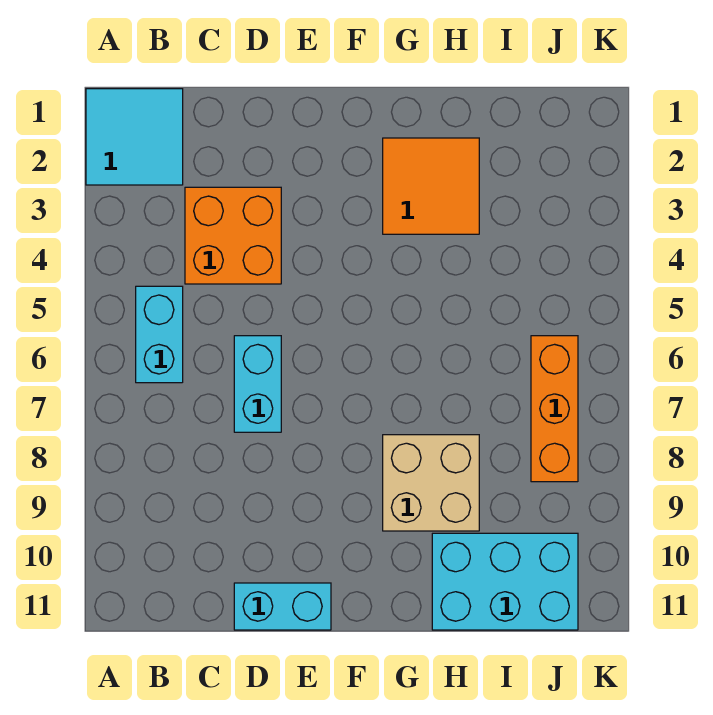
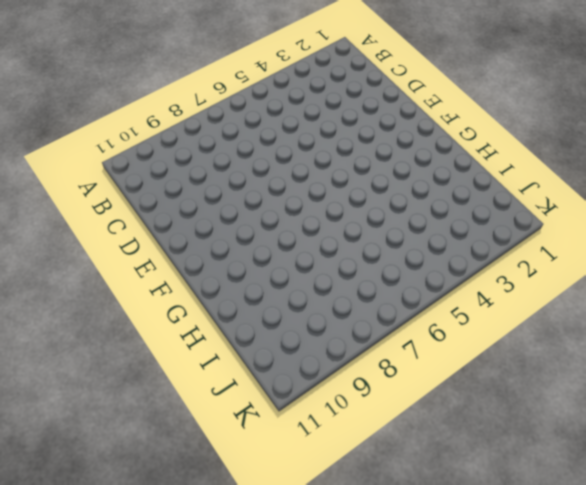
none -> cyan 2x2 tile [86,89,183,185]
none -> cyan 1x2 brick [136,286,183,383]

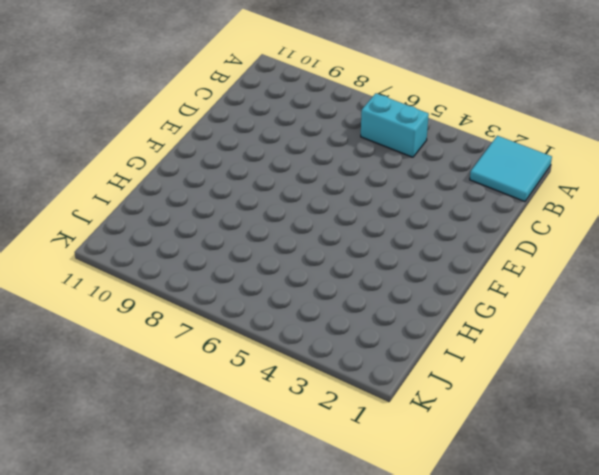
none -> orange 2x2 brick [185,187,281,284]
none -> cyan 1x2 brick [234,336,281,432]

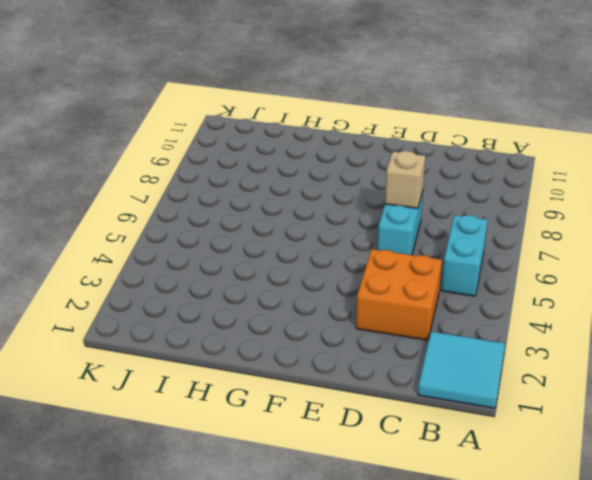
tan 1x1 brick [385,151,425,208] -> none
none -> cyan 1x2 brick [234,583,331,630]
none -> orange 2x2 tile [383,138,479,234]

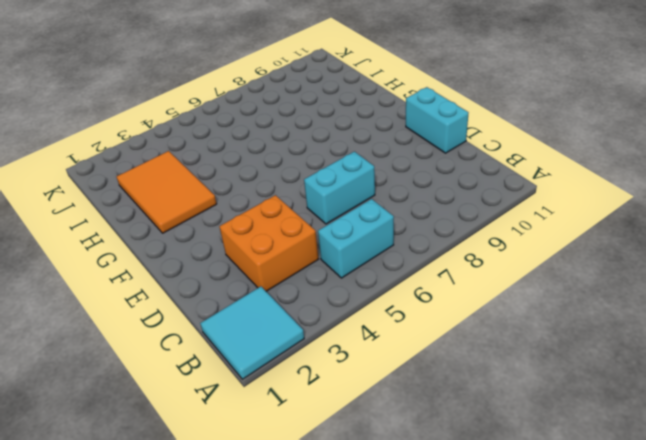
orange 2x3 tile [117,151,217,233] -> orange 2x2 tile [383,138,479,234]
none -> tan 2x2 brick [383,435,479,531]
none -> cyan 2x3 brick [432,533,578,630]

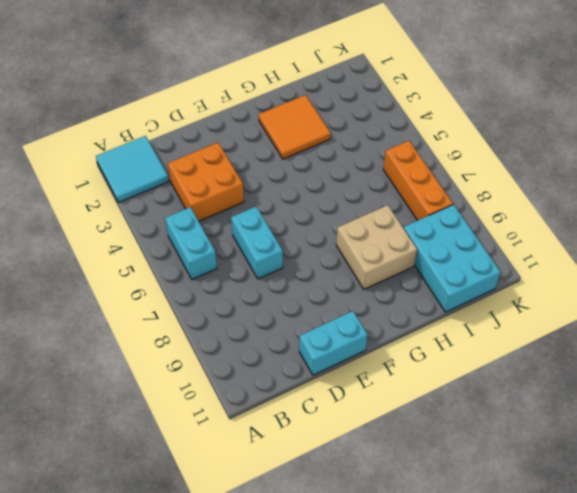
cyan 2x3 brick [404,205,500,312] -> cyan 2x3 brick turned to [432,533,578,630]

